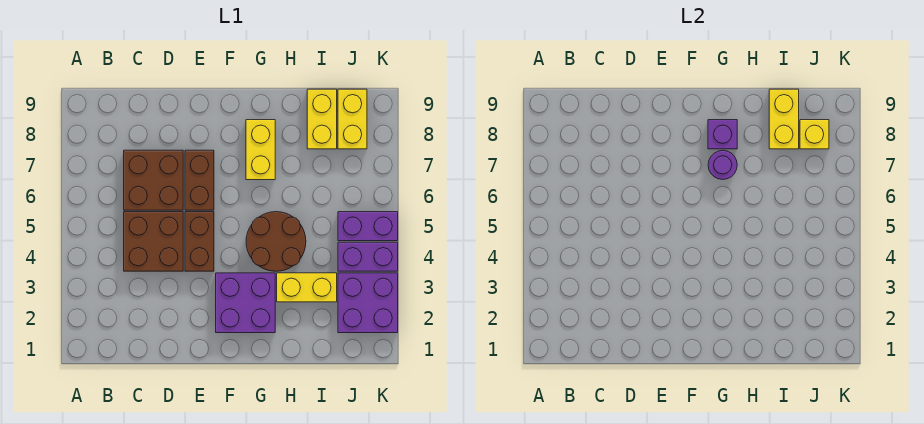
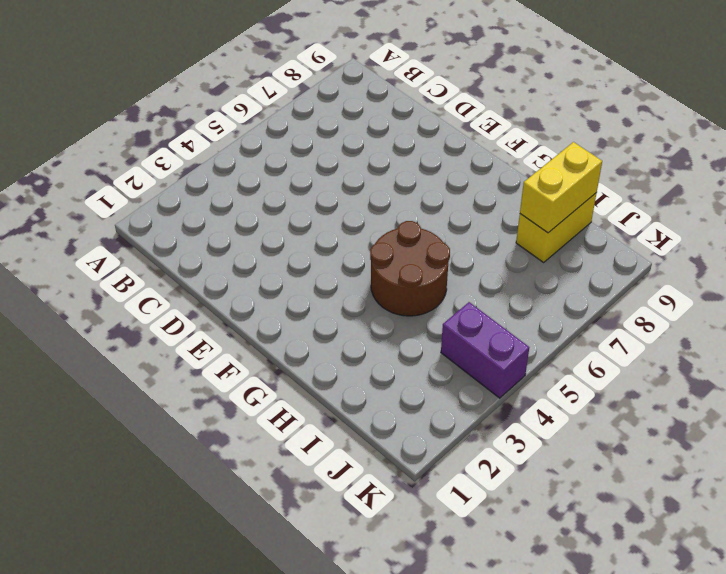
none -> brown 2x2 brick [124,212,183,271]
none -> brown 2x2 brick [124,150,183,210]
none -> brown 1x2 brick [185,212,214,271]

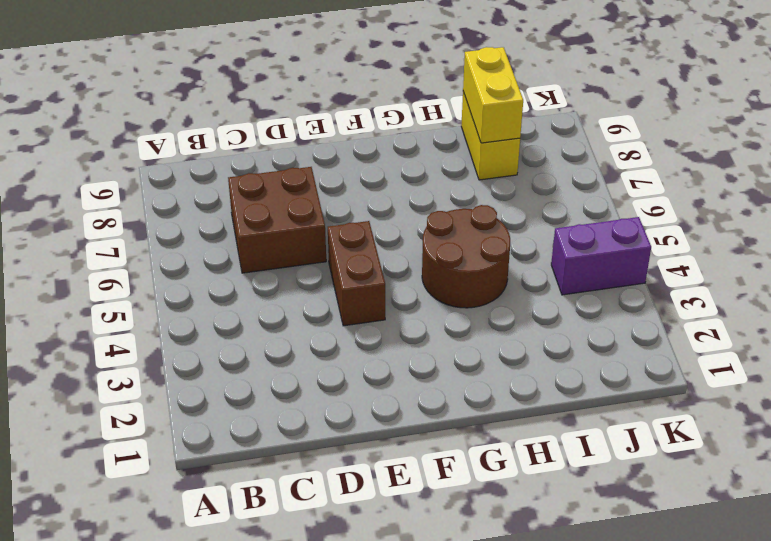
none -> brown 2x2 brick [124,212,183,271]
none -> brown 1x2 brick [185,150,214,210]
none -> purple 2x2 brick [216,273,275,333]

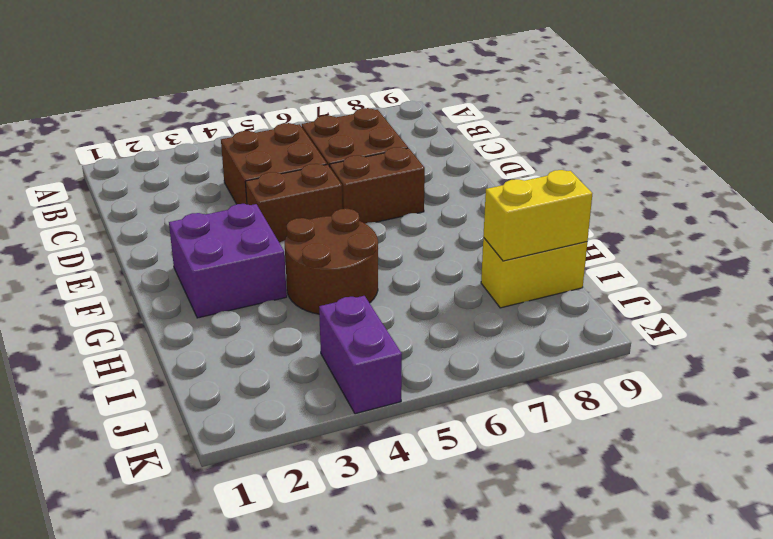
none -> yellow 1x2 brick [246,120,275,180]
none -> yellow 1x2 brick [277,273,337,302]
none -> purple 2x2 brick [338,273,398,333]

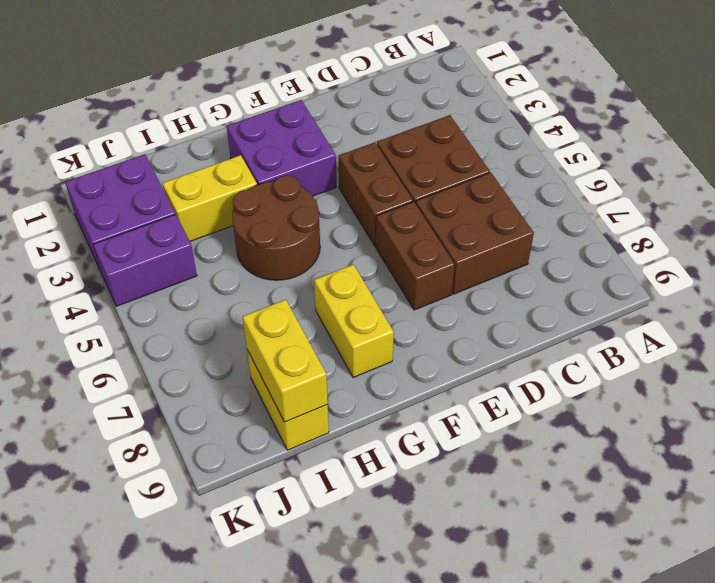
none -> purple 1x2 brick [338,212,398,241]
none -> yellow 1x2 brick [338,89,367,149]
none -> purple 1x1 round brick [708,150,737,180]

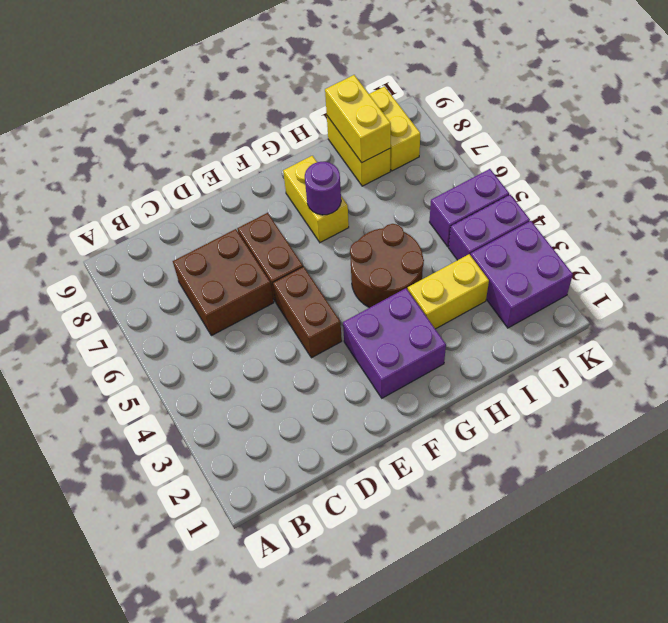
none -> brown 2x2 brick [124,212,183,271]
none -> purple 1x1 brick [708,120,737,149]
none -> yellow 1x1 brick [800,120,829,149]

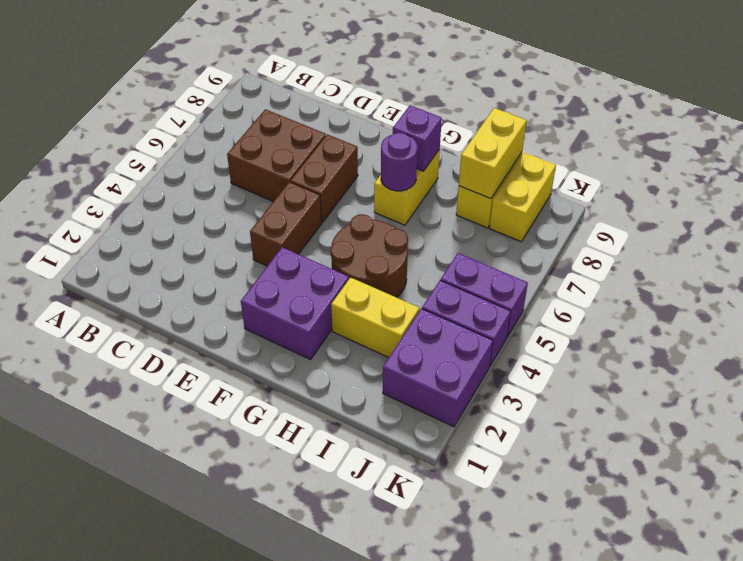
none -> brown 2x2 brick [124,212,183,271]
none -> yellow 1x1 brick [800,120,829,149]

